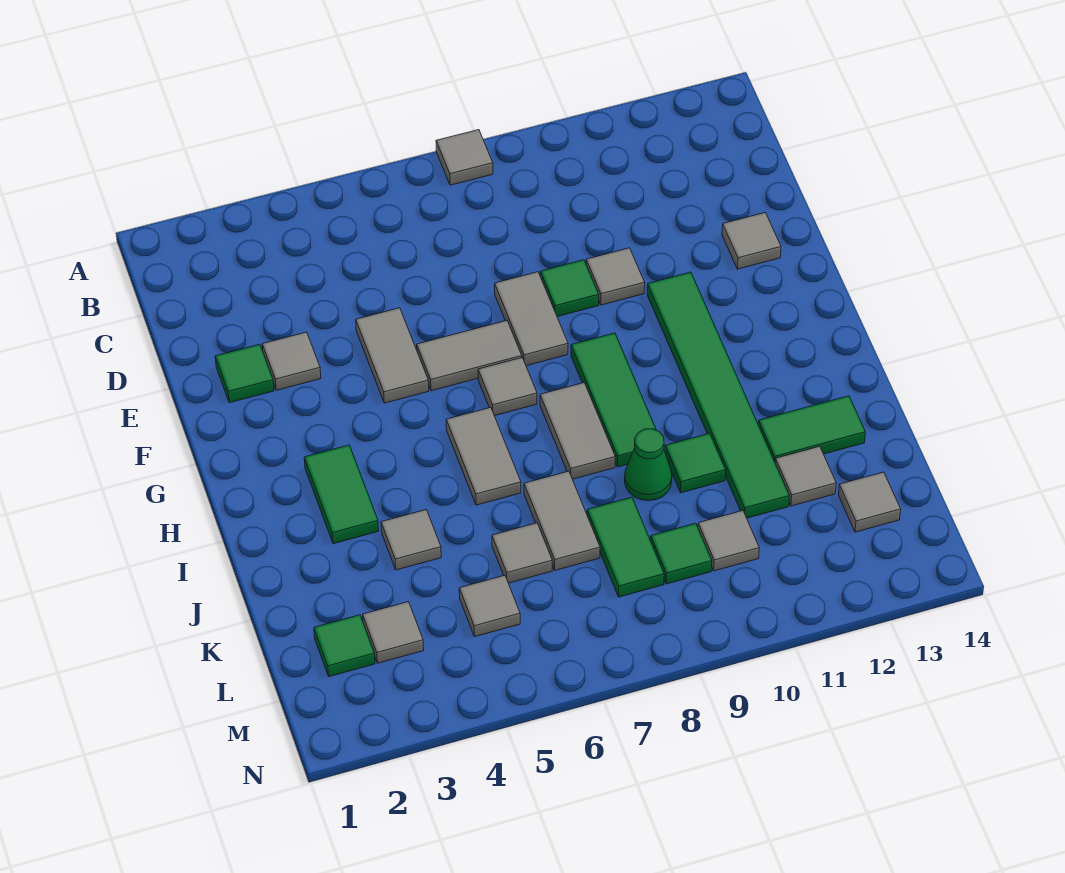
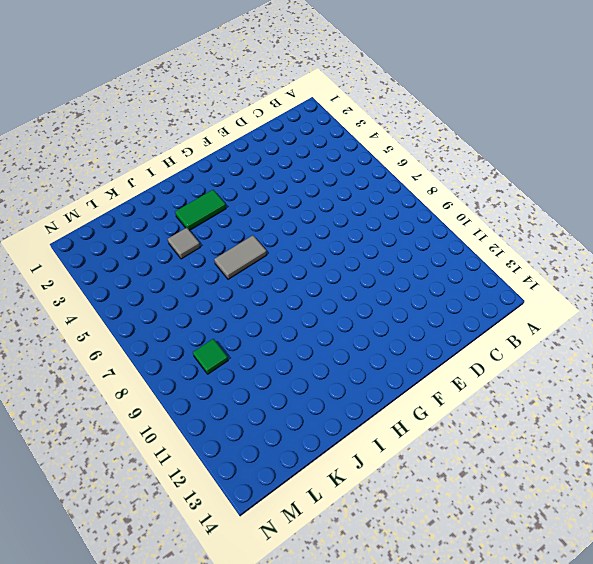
none -> grey 1x1 tile [436,130,493,185]
none -> green 1x1 tile [215,344,274,403]
none -> grey 1x1 tile [262,332,321,390]

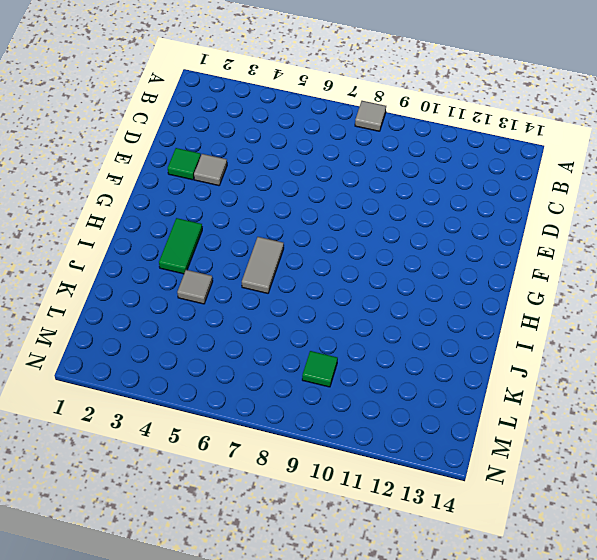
none -> grey 1x2 tile [356,308,429,403]
none -> grey 1x2 tile [495,272,568,366]
none -> green 1x1 tile [540,260,599,317]

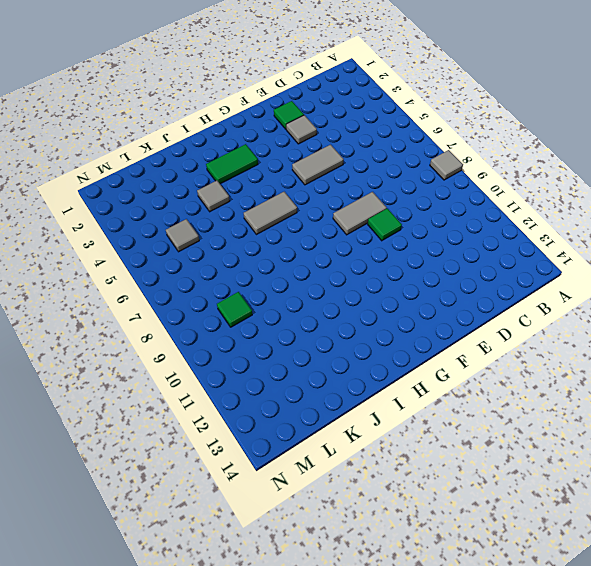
none -> grey 1x1 tile [586,248,645,305]
none -> grey 1x1 tile [722,213,781,269]
none -> grey 1x2 tile [417,321,522,391]

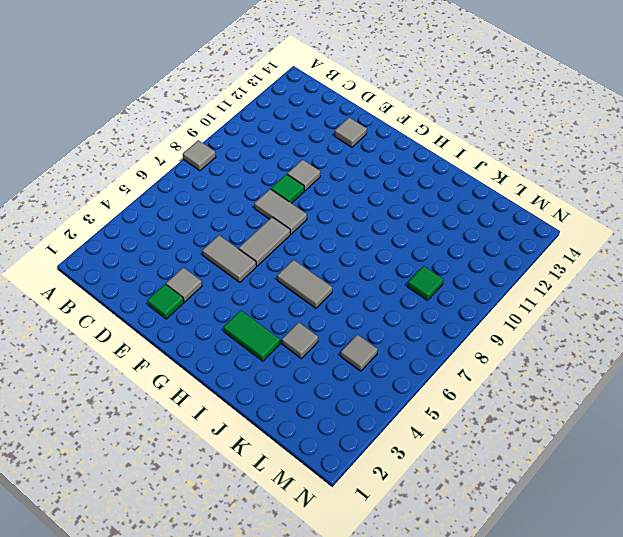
none -> green 1x6 tile [647,272,789,518]
none -> grey 1x1 tile [478,358,537,416]
none -> green 1x3 tile [571,333,656,467]

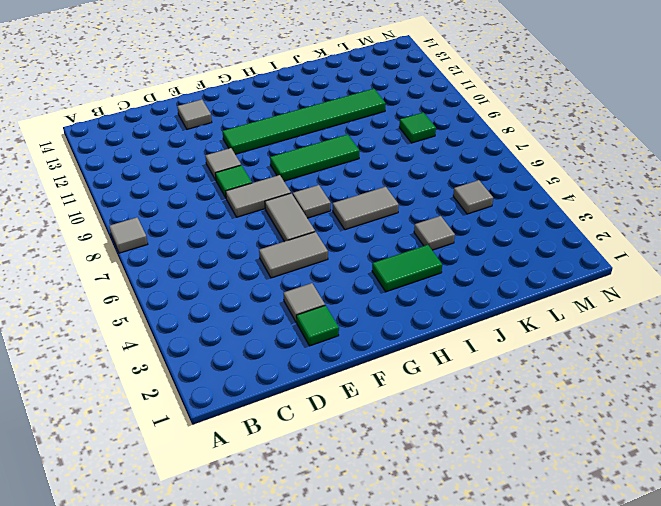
none -> grey 1x2 tile [540,383,615,479]
none -> grey 1x2 tile [524,471,600,570]
none -> green 1x1 cone [625,429,672,501]

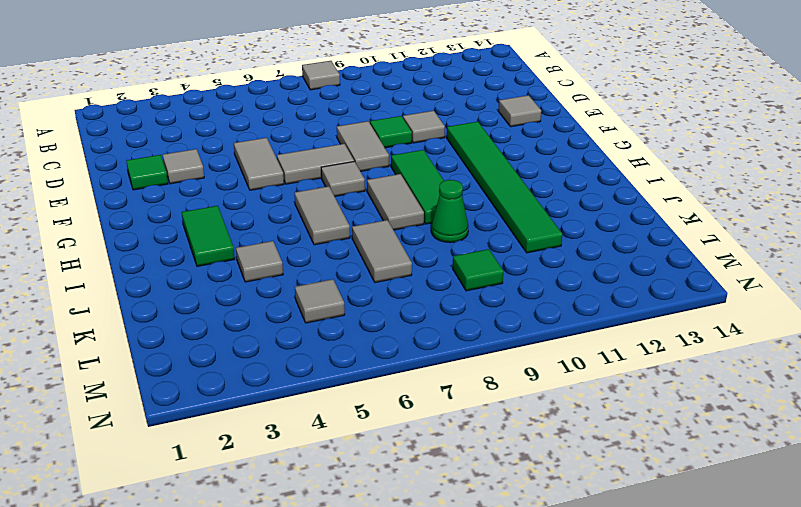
none -> green 1x1 tile [665,433,726,493]
none -> green 1x2 tile [758,396,866,462]
none -> grey 1x1 tile [492,523,552,583]

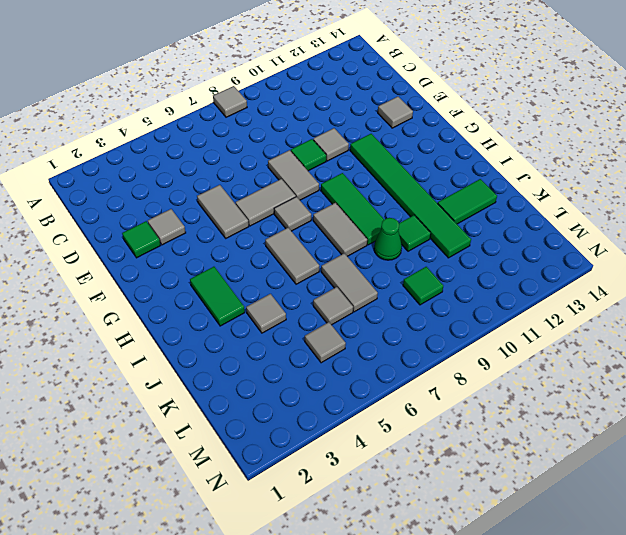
none -> green 1x2 tile [587,497,664,597]
none -> grey 1x1 tile [775,446,836,506]
none -> green 1x1 tile [314,615,375,677]

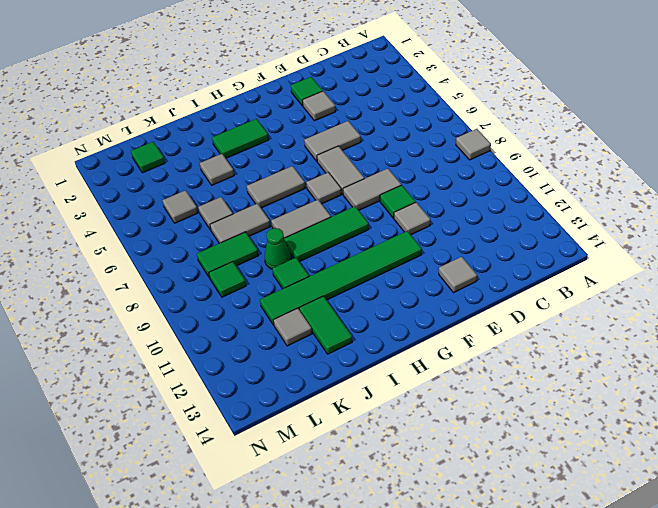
none -> grey 1x1 tile [363,602,424,663]
none -> grey 1x1 tile [698,511,759,571]
none -> grey 1x1 tile [839,472,901,532]

